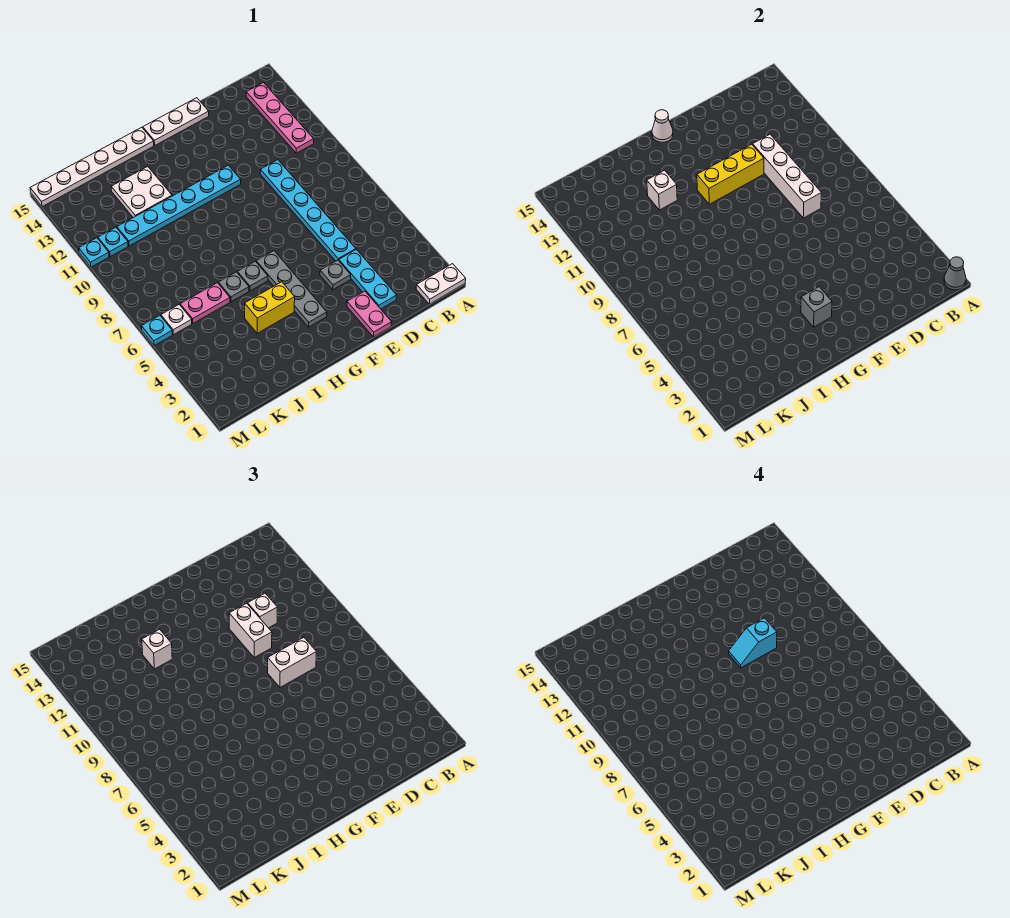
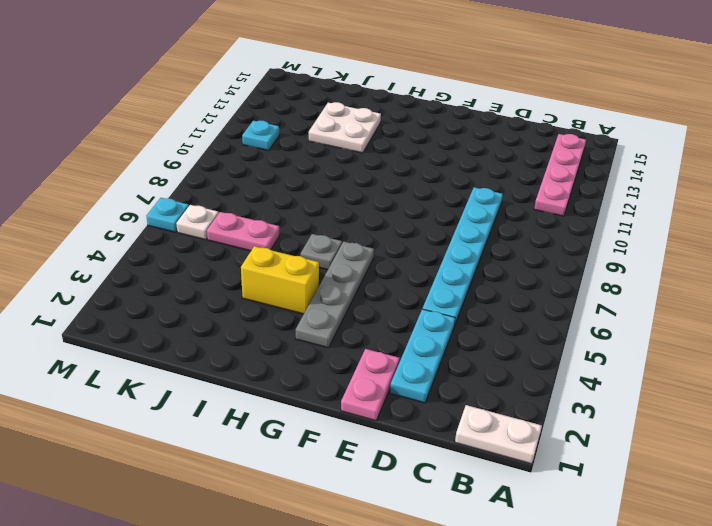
none -> grey 1x1 plate [320,260,351,290]
none -> white 1x3 plate [143,98,209,145]
none -> cyan 1x6 plate [117,165,241,246]
none -> white 1x6 plate [30,127,154,207]

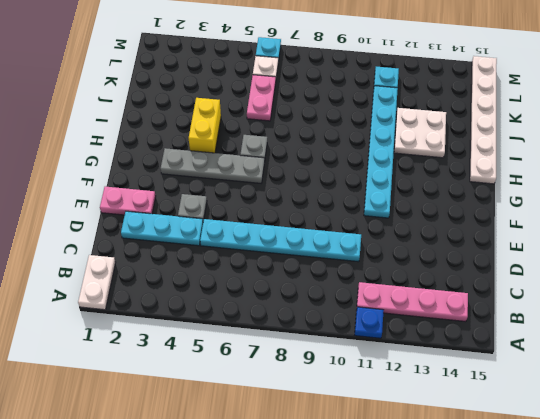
blue 1x1 plate [355,307,384,338] -> none
none -> white 1x3 plate [143,98,209,145]
none -> grey 1x1 plate [218,272,249,302]
none -> cyan 1x1 plate [79,238,109,267]
none -> grey 1x1 cone [944,257,966,290]

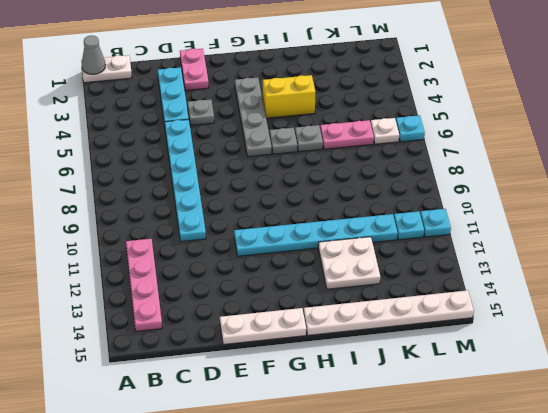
none -> white 1x4 brick [753,134,821,218]
none -> yellow 1x3 brick [697,144,764,204]
none -> grey 1x1 brick [801,287,832,327]
none -> white 1x1 cone [652,110,673,142]

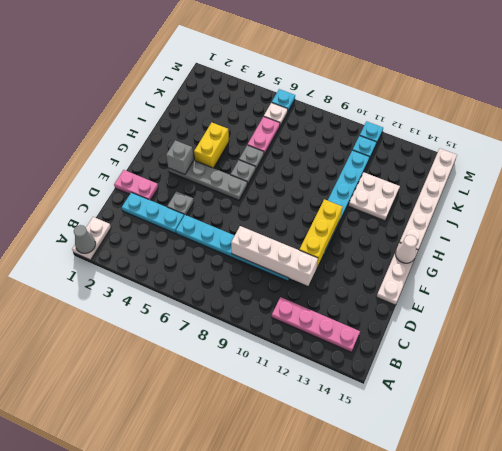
none -> white 1x1 brick [647,170,677,210]
none -> white 1x2 brick [268,638,316,687]
none -> white 1x1 brick [248,593,277,628]
none -> white 1x2 brick [229,603,272,657]

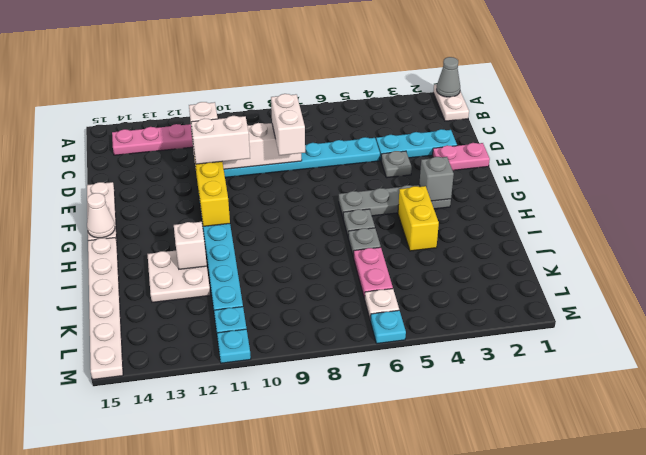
none -> white 1x1 brick [142,629,172,669]
none -> cyan 1x2 slope [729,618,777,668]

